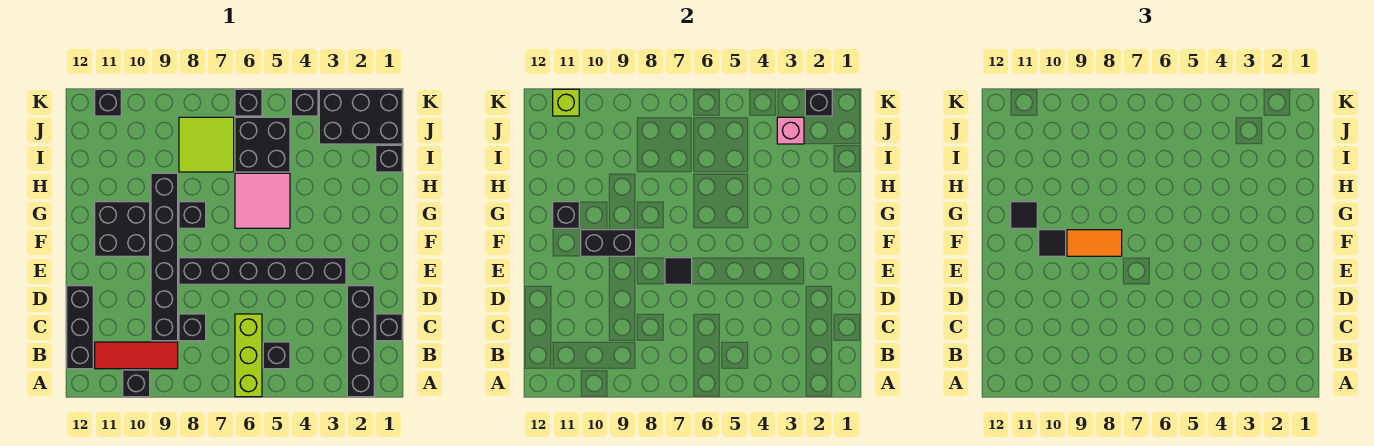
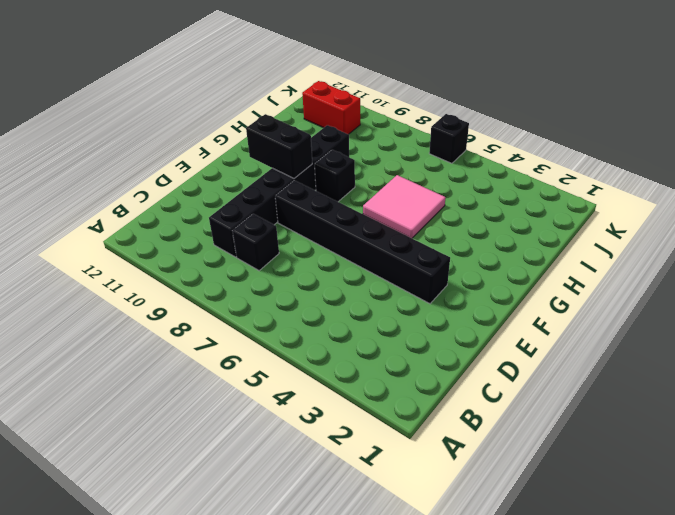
red 1x2 brick [302,81,360,134] -> none
none -> black 1x4 brick [347,286,374,397]
none -> lime 1x3 brick [235,314,262,397]
none -> black 1x1 brick [123,370,150,397]

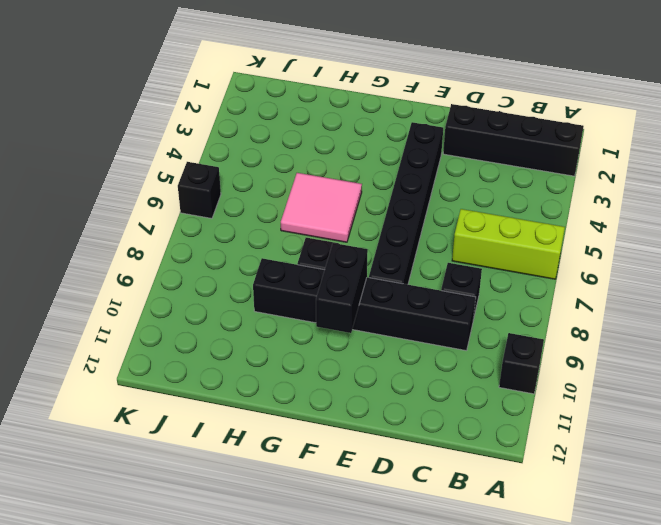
none -> black 1x1 brick [263,342,290,369]
none -> red 1x3 tile [95,342,178,369]
none -> black 1x3 brick [67,286,93,369]

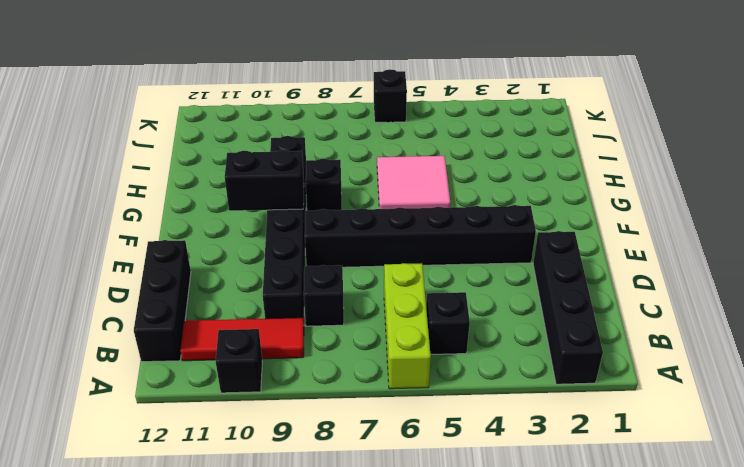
none -> black 1x1 brick [376,314,402,341]
none -> black 2x2 brick [95,202,150,256]
none -> black 1x1 brick [376,145,402,172]

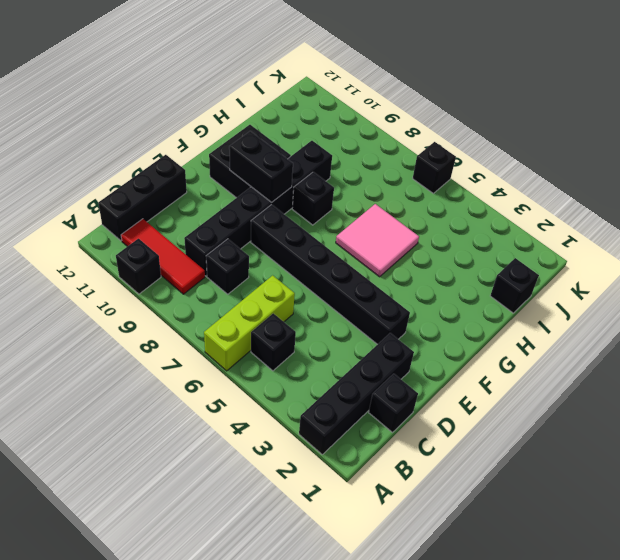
none -> black 2x2 brick [235,117,290,172]
none -> lime 2x2 tile [179,117,234,172]
none -> black 2x3 brick [319,89,402,144]

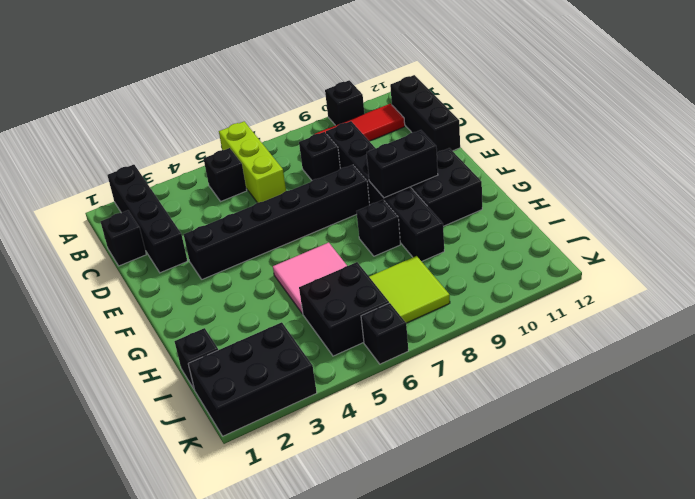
none -> black 1x1 brick [291,89,318,116]
none -> black 1x1 brick [95,89,121,116]
none -> black 1x1 tile [665,258,692,284]

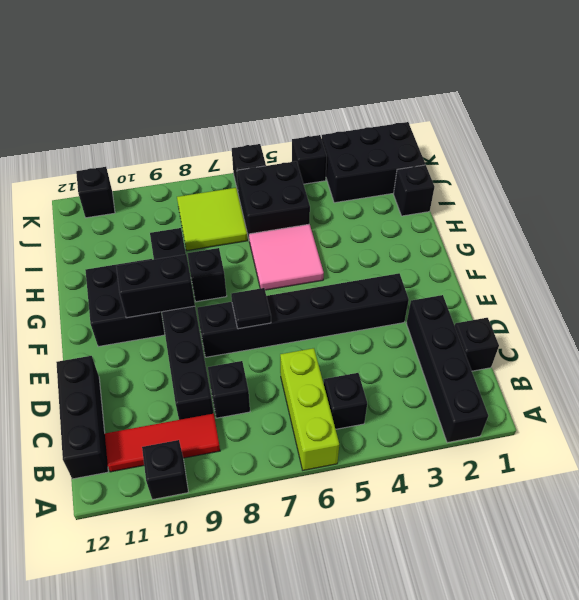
none -> black 1x1 brick [553,202,579,228]
none -> pink 1x1 brick [777,117,804,144]
none -> black 1x1 brick [805,89,832,116]

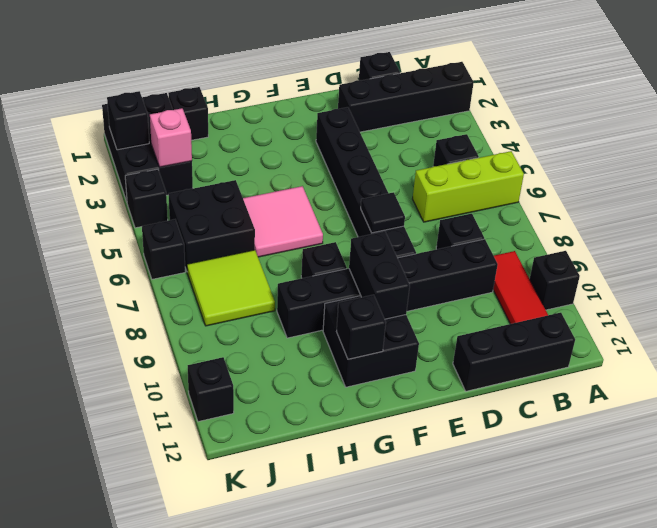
none -> lime 1x1 brick [553,89,579,116]
none -> orange 1x2 tile [1067,230,1122,256]
none -> black 1x1 tile [1039,230,1066,256]

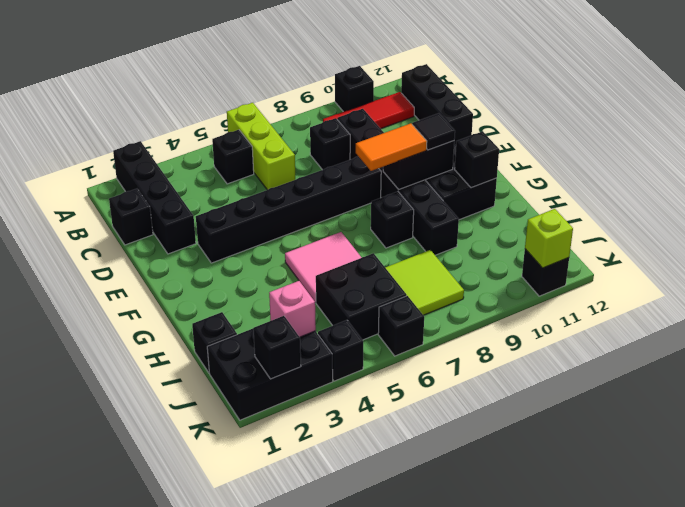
none -> black 1x1 tile [665,258,692,284]
none -> black 1x1 tile [1011,202,1037,228]

